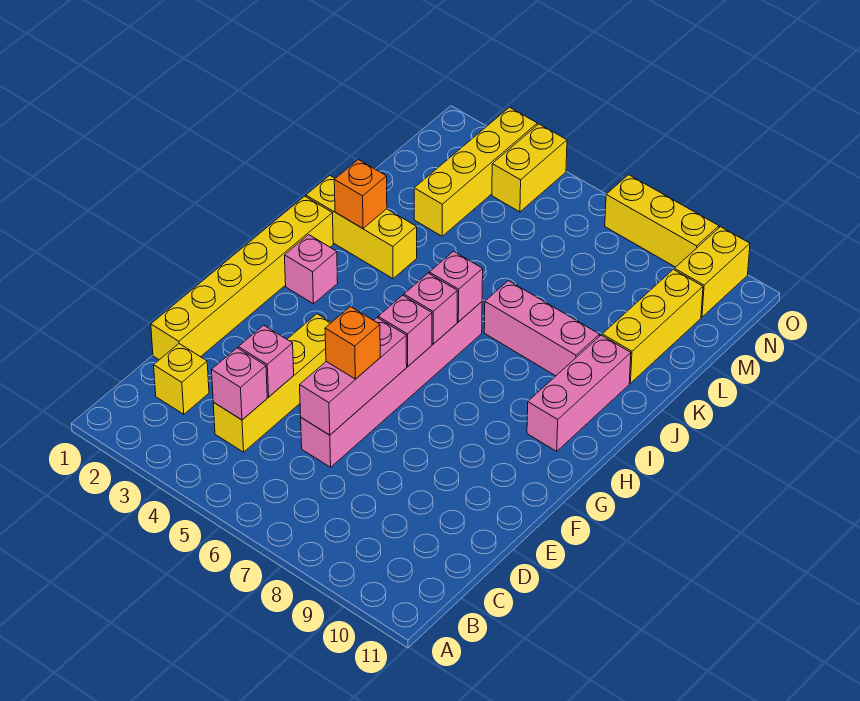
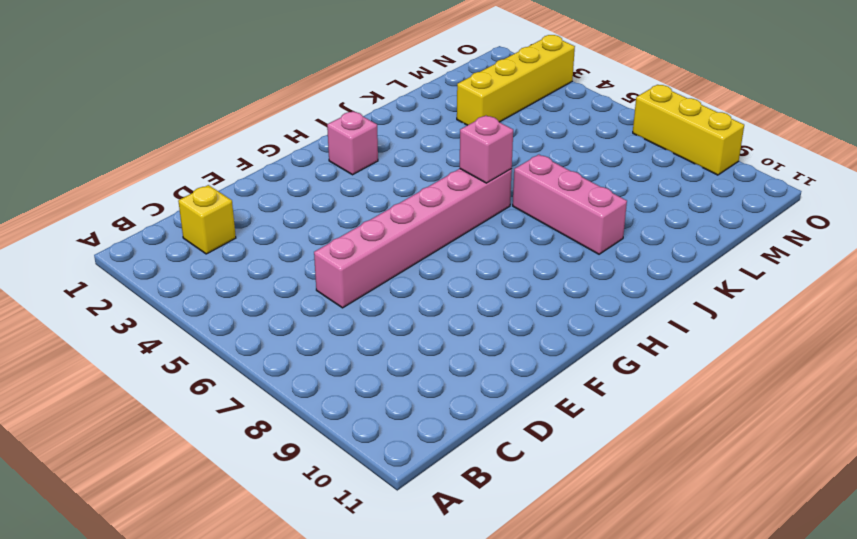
none -> yellow 1x4 brick [213,314,332,452]
none -> yellow 1x6 brick [151,196,333,360]
none -> pink 1x3 brick [527,335,631,451]

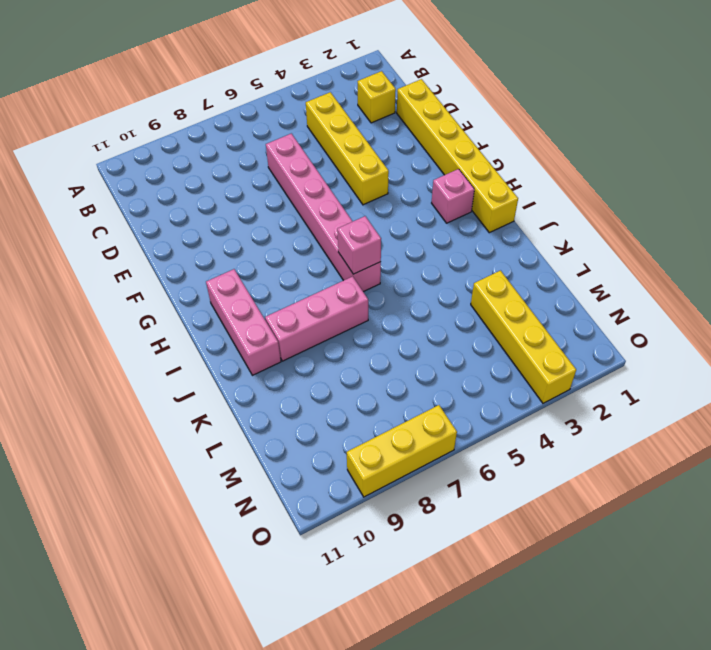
none -> yellow 1x3 brick [306,175,417,279]
none -> yellow 1x3 brick [602,269,703,383]
none -> yellow 1x2 brick [492,124,567,212]

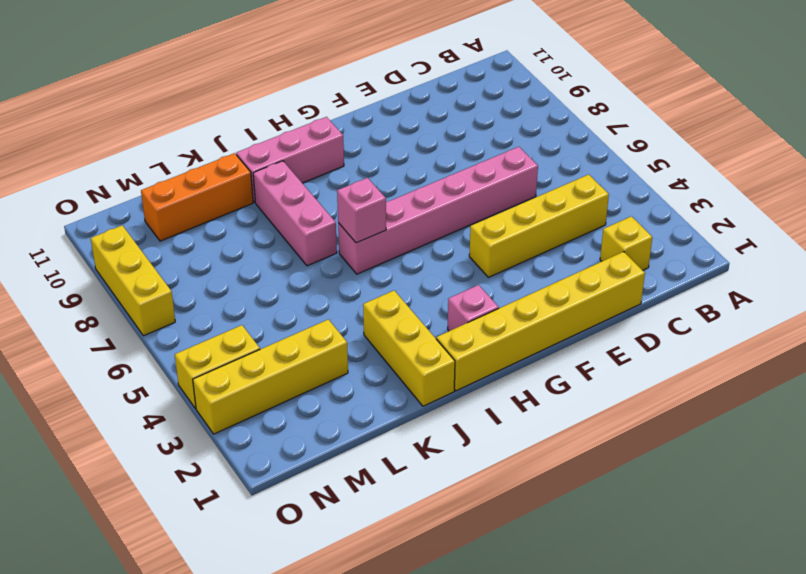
orange 1x3 brick [141,153,253,241] -> yellow 1x3 brick [602,269,703,383]
none -> yellow 1x2 brick [674,227,750,317]
none -> pink 1x1 brick [212,348,267,420]
none -> pink 1x1 brick [238,325,294,397]

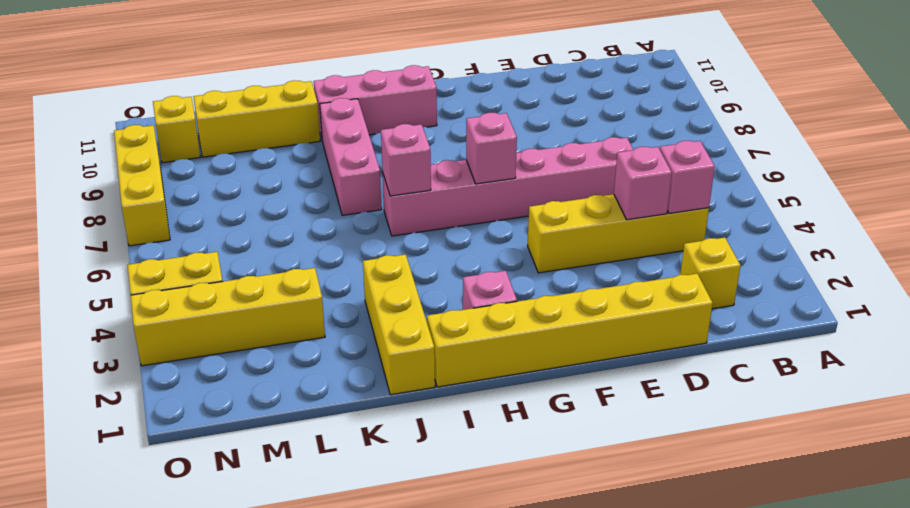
yellow 1x1 brick [153,96,200,163] -> yellow 1x2 brick [674,227,750,317]
none -> pink 1x3 brick [300,318,407,435]
none -> pink 1x1 brick [404,273,457,344]
none -> orange 1x1 brick [334,160,387,228]

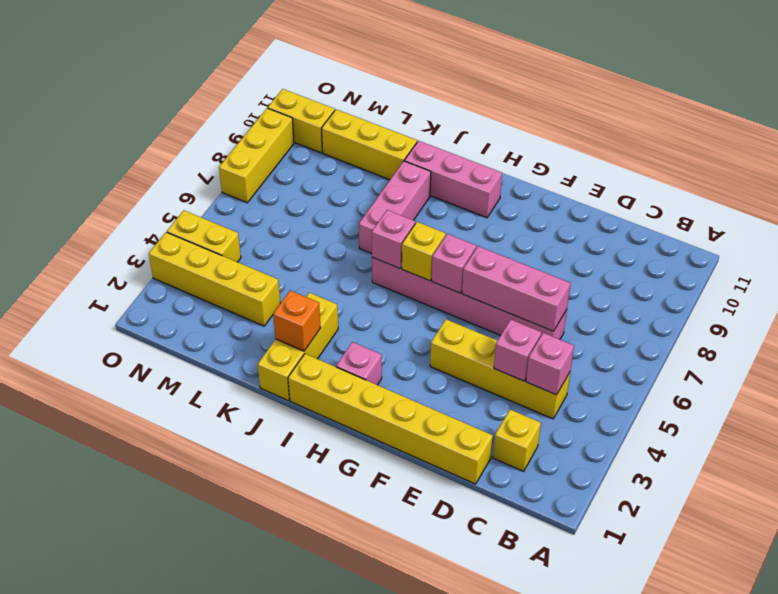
yellow 1x1 brick [402,222,446,281] -> pink 1x1 brick [404,273,457,344]
none -> orange 1x1 brick [325,307,380,379]

